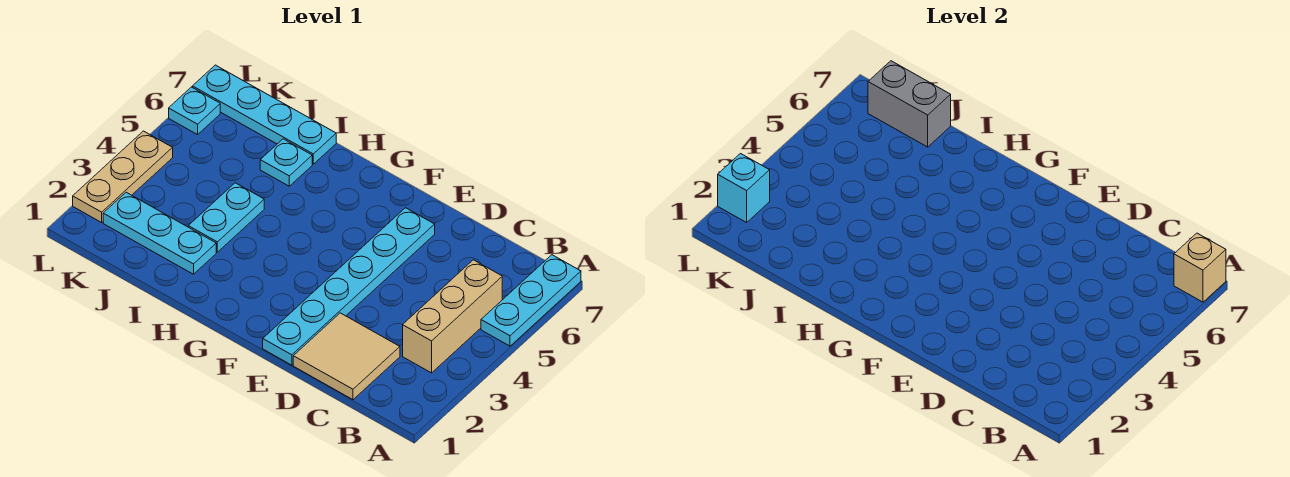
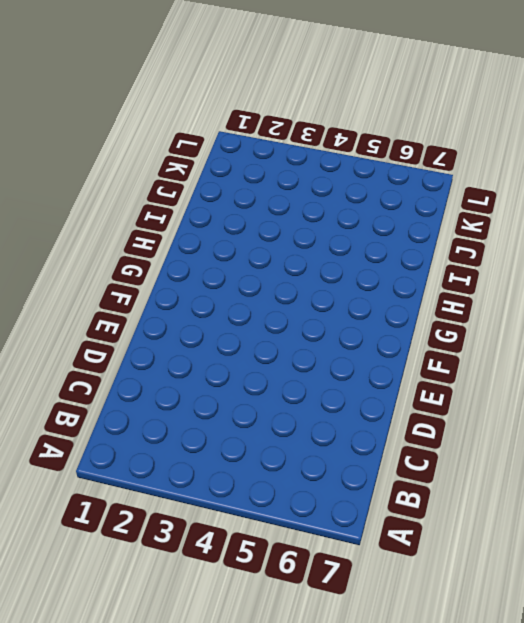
none -> cyan 1x3 plate [481,255,581,346]
none -> tan 1x3 brick [403,260,502,373]
none -> tan 2x2 tile [293,313,400,400]

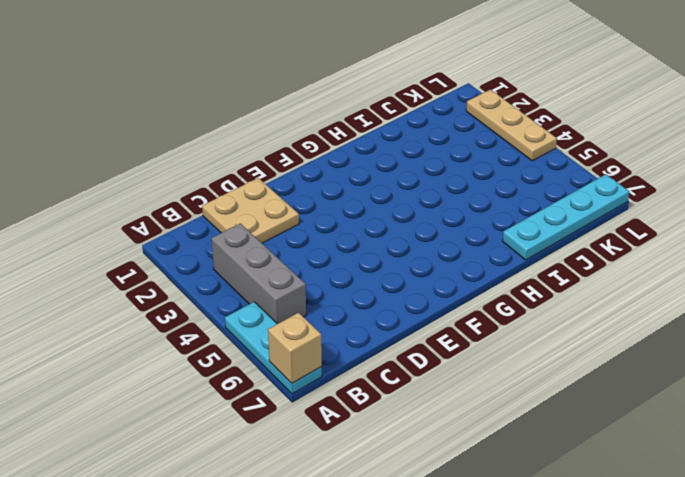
grey 1x3 brick [211,223,306,324] -> tan 1x3 brick [403,260,502,373]
tan 2x2 plate [202,178,299,243] -> tan 2x2 tile [293,313,400,400]
none -> cyan 1x6 plate [263,208,435,365]
none -> cyan 1x3 plate [103,192,216,274]
none -> cyan 1x2 plate [188,183,264,252]

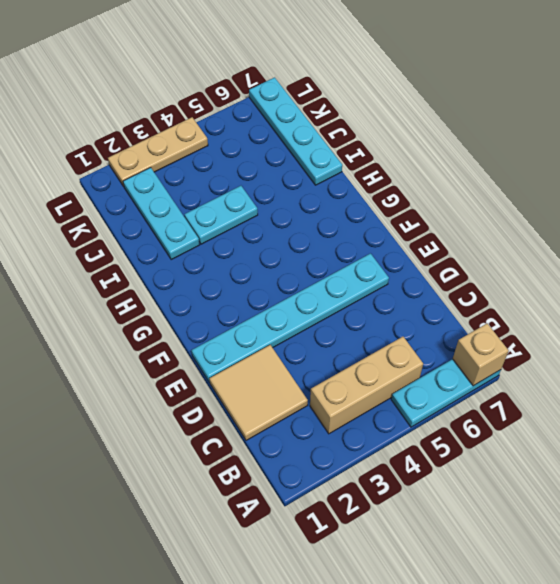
none -> cyan 1x1 plate [260,139,312,186]
none -> cyan 1x1 plate [169,87,220,135]
none -> grey 1x2 brick [868,61,951,147]

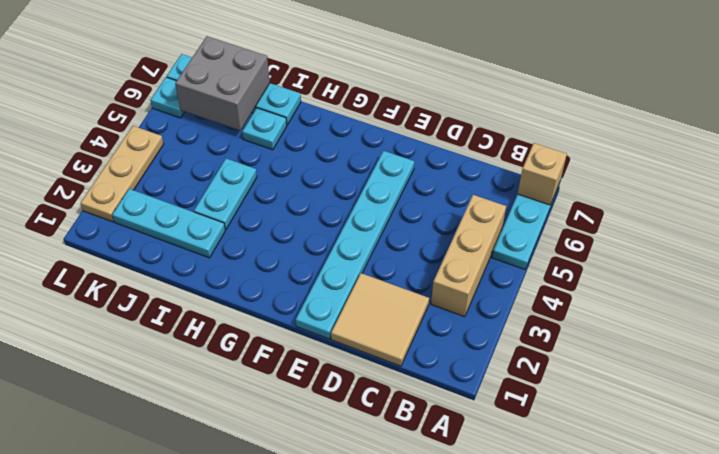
grey 2x2 brick [175,36,270,130] -> grey 1x2 brick [868,61,951,147]
none -> cyan 1x1 brick [718,154,770,222]

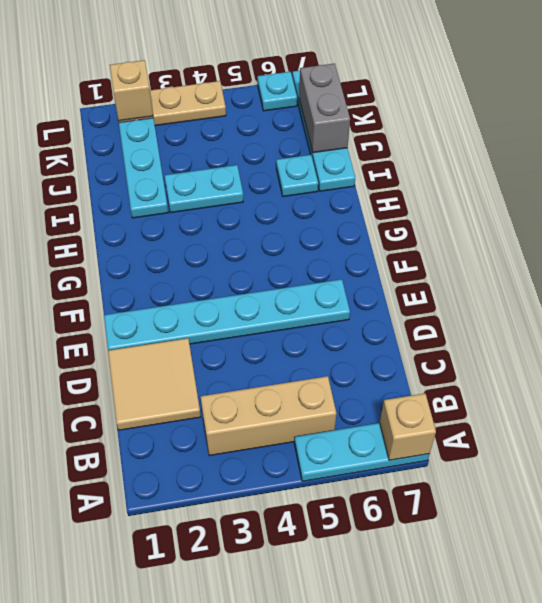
tan 1x1 brick [110,60,153,121] -> cyan 1x1 brick [718,154,770,222]

